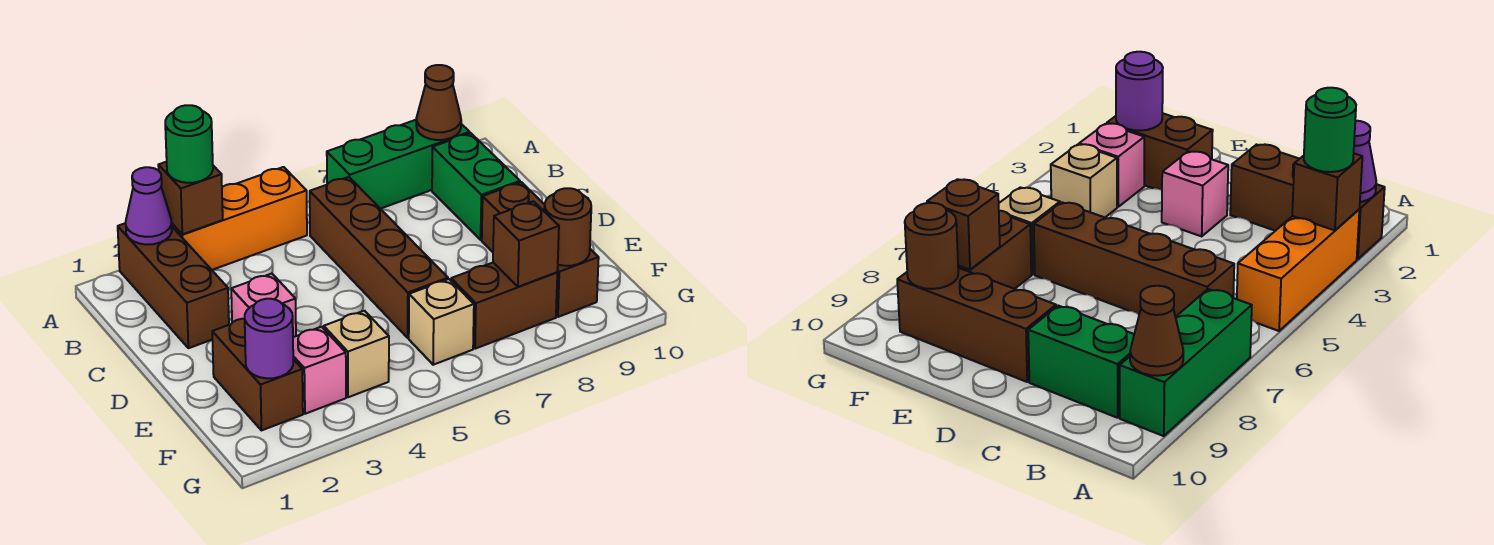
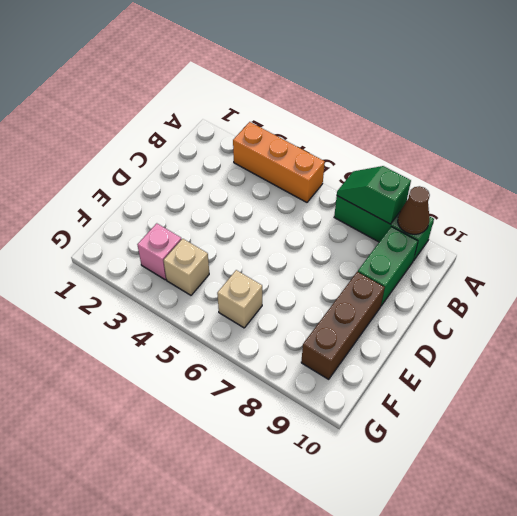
green 1x2 slope [337,166,411,224] -> none
none -> brown 1x3 brick [118,223,229,348]
none -> brown 1x4 brick [310,177,448,338]
none -> pink 1x1 brick [231,274,296,337]

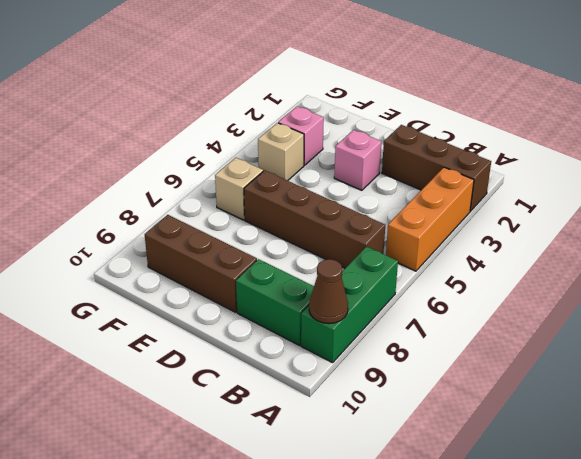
none -> brown 1x2 brick [212,319,303,431]
none -> brown 1x2 brick [451,263,557,349]
none -> purple 1x1 cone [126,167,172,245]

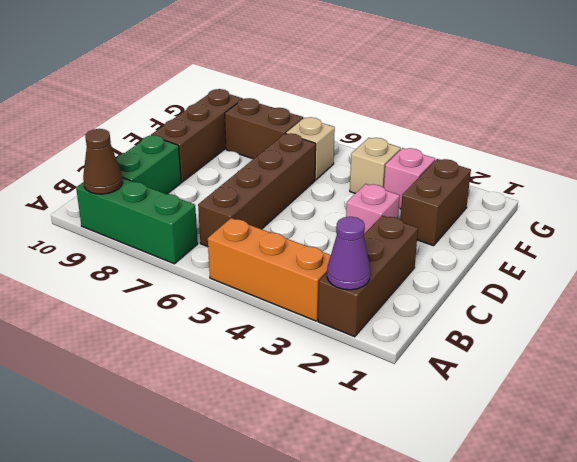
none -> brown 1x1 brick [158,162,223,234]
none -> purple 1x1 round brick [245,299,293,378]
none -> brown 1x1 brick [493,201,559,287]

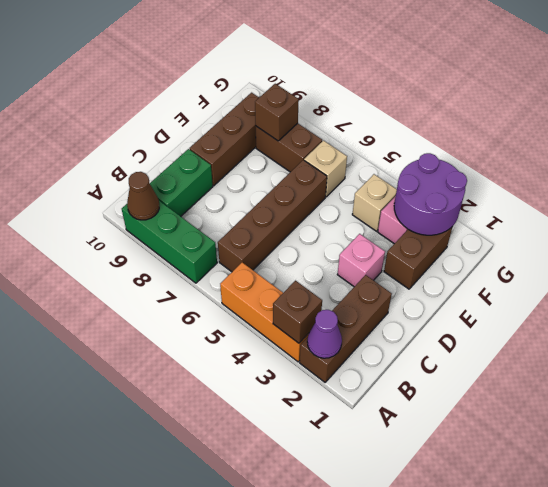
purple 2x2 round brick [394,153,467,235] -> purple 1x1 round brick [245,299,293,378]
none -> brown 1x1 round brick [544,188,591,266]
none -> green 1x1 round brick [165,105,213,183]

